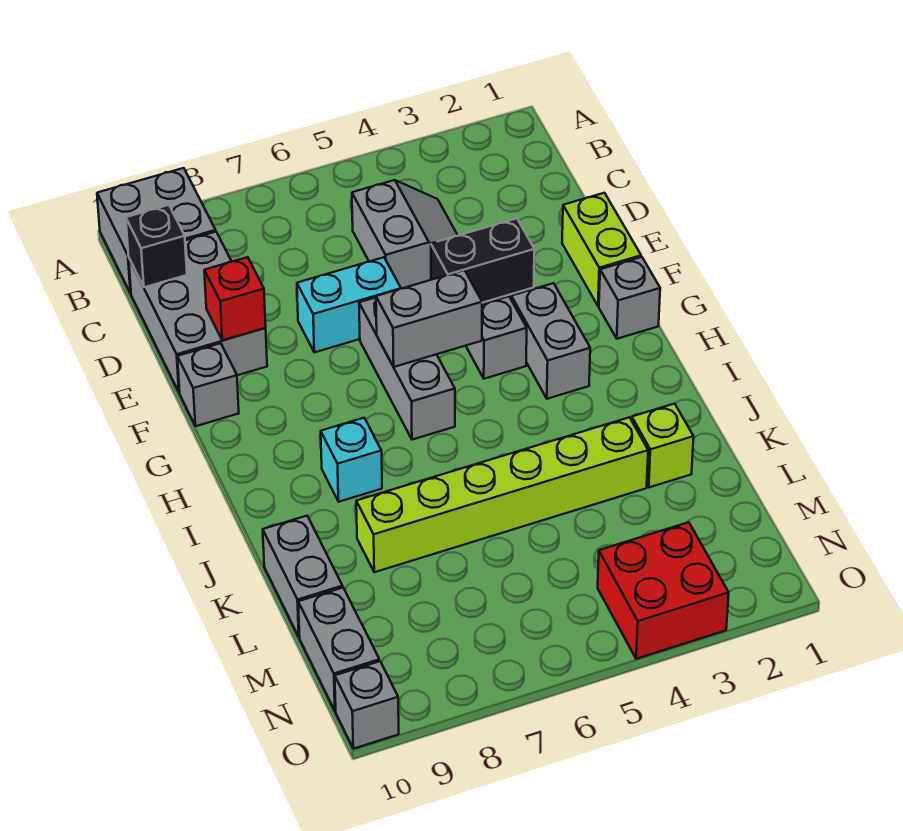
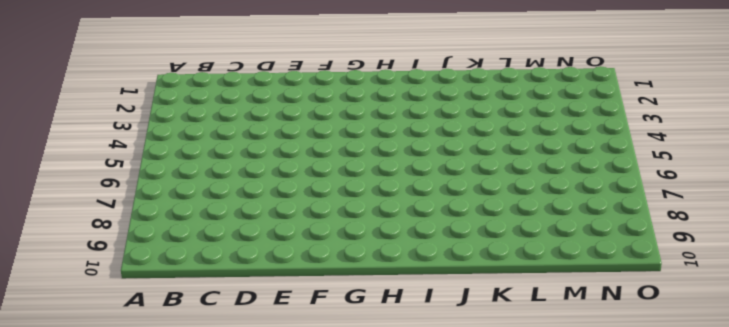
none -> grey 2x2 brick [97,168,216,293]
none -> grey 2x2 slope [352,180,458,288]
none -> grey 2x3 brick [129,232,267,393]

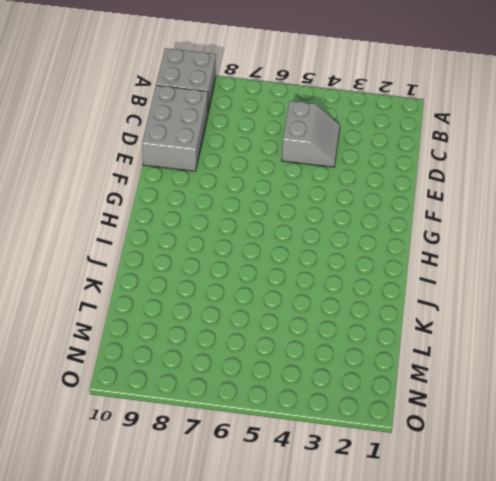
none -> lime 1x2 brick [562,193,641,306]
none -> black 1x2 brick [431,218,534,303]
none -> cyan 1x2 brick [297,257,401,352]

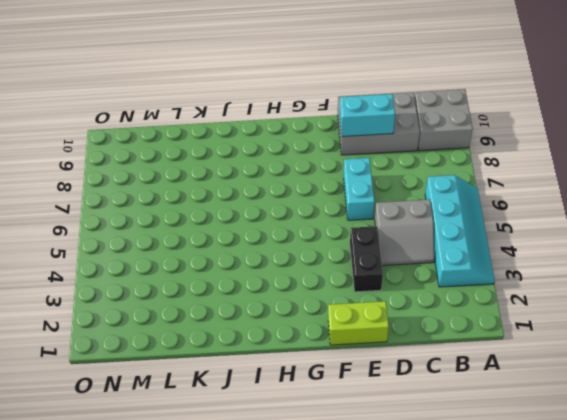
cyan 2x4 slope [425,175,495,287] -> none
cyan 1x2 brick [340,94,395,137] -> red 1x1 brick [204,257,266,340]
none -> grey 1x3 brick [359,298,455,440]
none -> grey 1x1 brick [177,343,239,426]
none -> grey 1x1 brick [599,257,660,339]

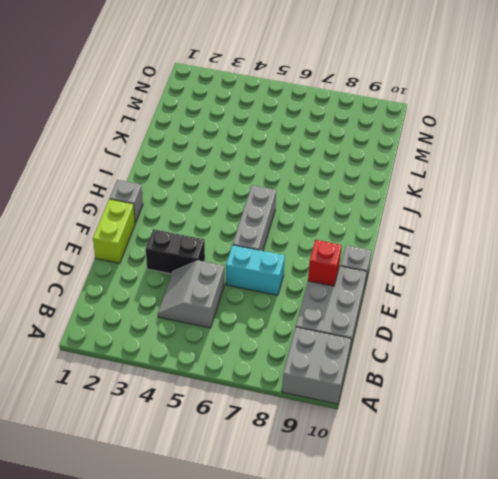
none -> grey 1x2 brick [511,283,590,399]
none -> grey 1x1 brick [467,296,527,379]
none -> cyan 1x1 brick [321,418,382,502]

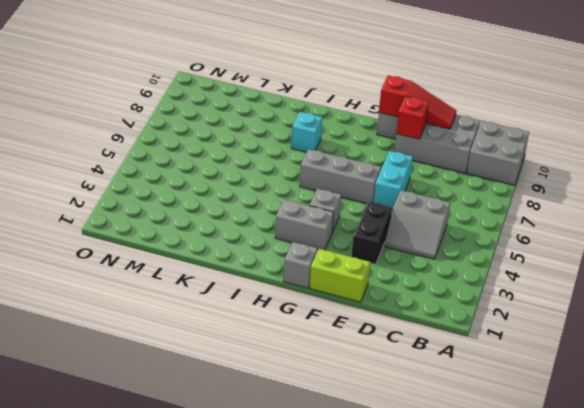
red 1x3 slope [379,75,457,129] -> none
none -> lime 1x1 brick [632,404,694,487]
none -> lime 1x6 brick [356,417,648,572]
none -> grey 1x2 brick [263,516,343,637]

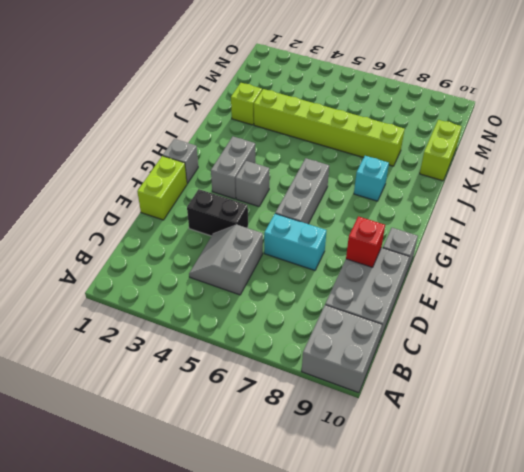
lime 1x2 brick [420,120,462,181] -> grey 1x2 brick [263,516,343,637]
none -> grey 1x2 brick [298,588,379,711]
none -> red 2x2 brick [598,522,729,659]
none -> grey 1x1 brick [335,661,399,749]

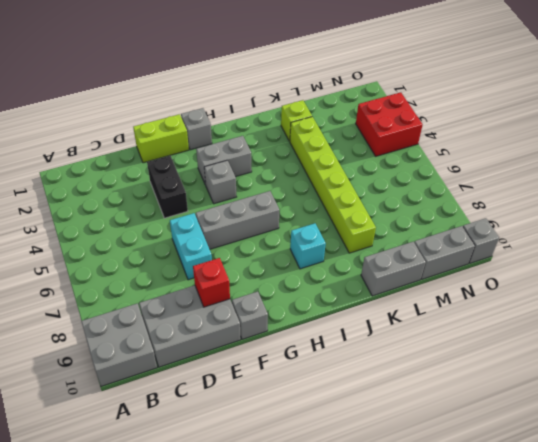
none -> grey 2x2 slope [352,180,458,288]
none -> black 1x1 brick [126,205,187,287]
none -> grey 1x2 brick [376,270,482,367]

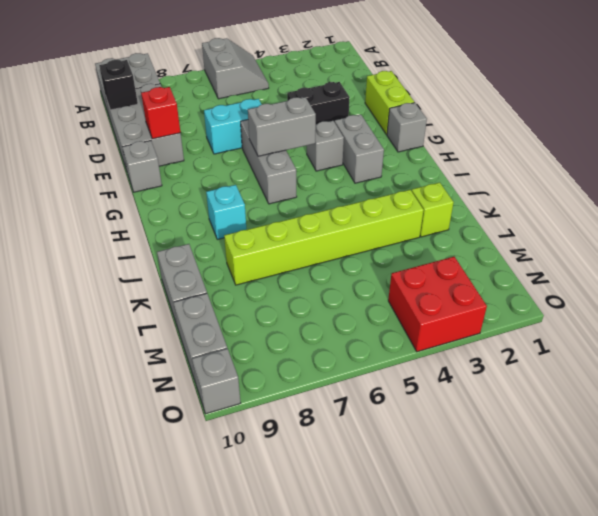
grey 2x2 slope [202,38,269,99] -> grey 2x2 slope moved to [352,180,458,288]

